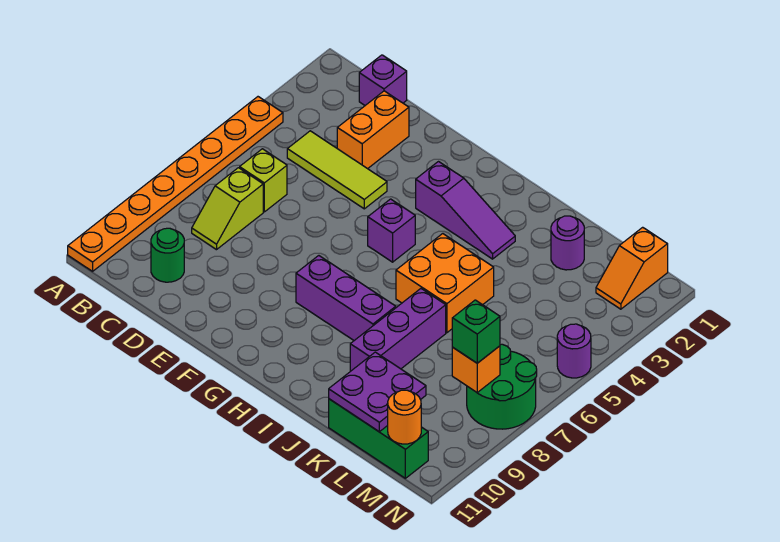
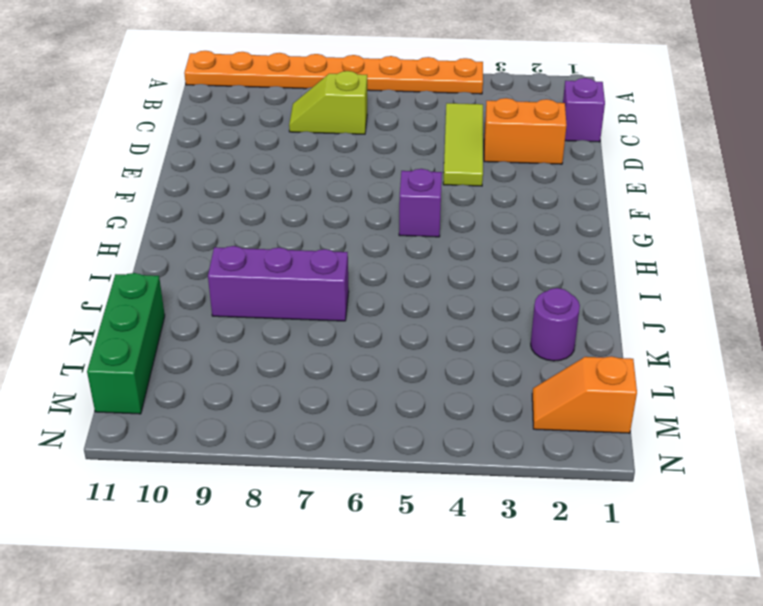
none -> lime 1x1 brick [240,149,287,212]
none -> green 1x1 round brick [151,228,184,282]
none -> purple 1x3 slope [416,162,515,259]

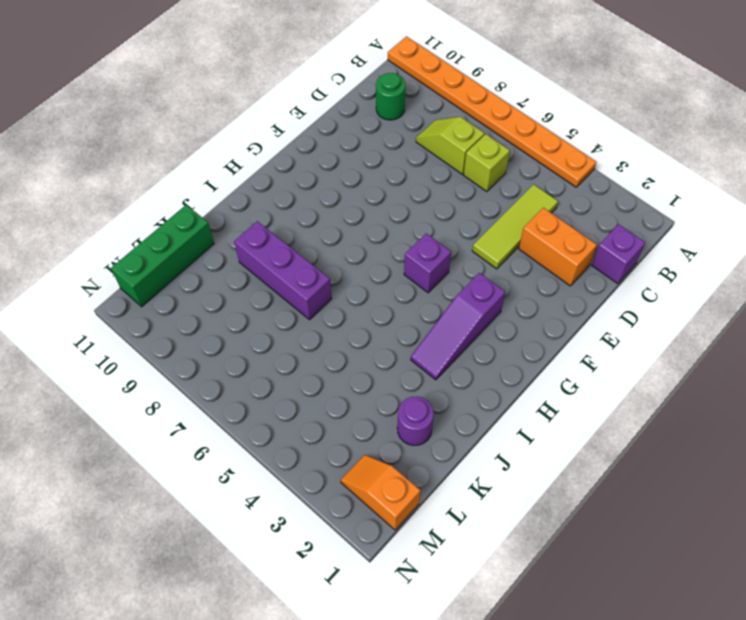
none -> purple 1x3 brick [296,256,396,340]
none -> orange 2x2 brick [396,234,494,333]
none -> green 2x2 round brick [467,344,537,429]

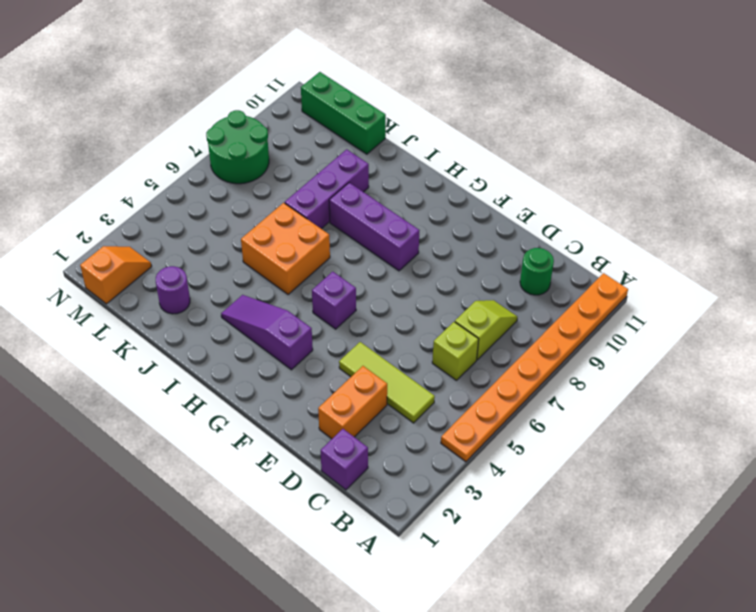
none -> purple 1x1 round brick [557,324,591,378]
none -> purple 2x2 plate [329,352,426,432]
none -> orange 1x1 brick [452,346,500,392]

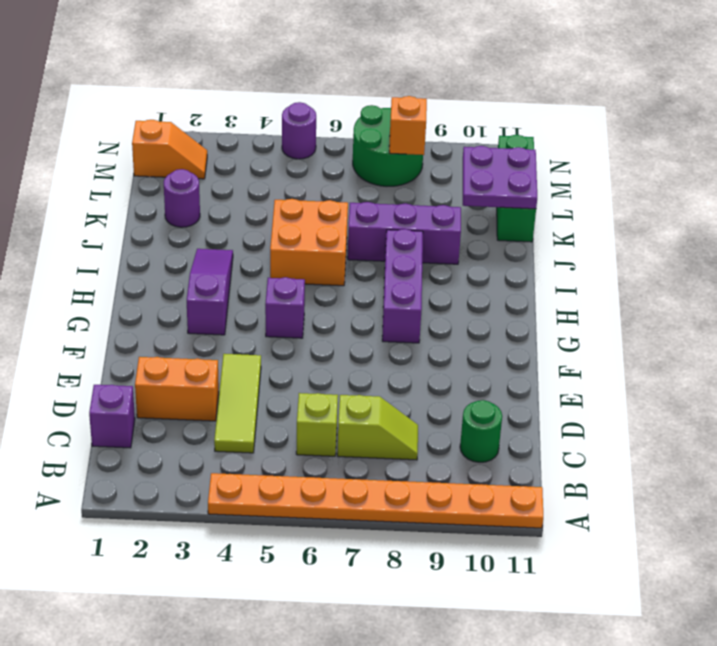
none -> orange 1x1 round brick [388,390,421,444]
none -> green 1x1 brick [452,300,500,363]

